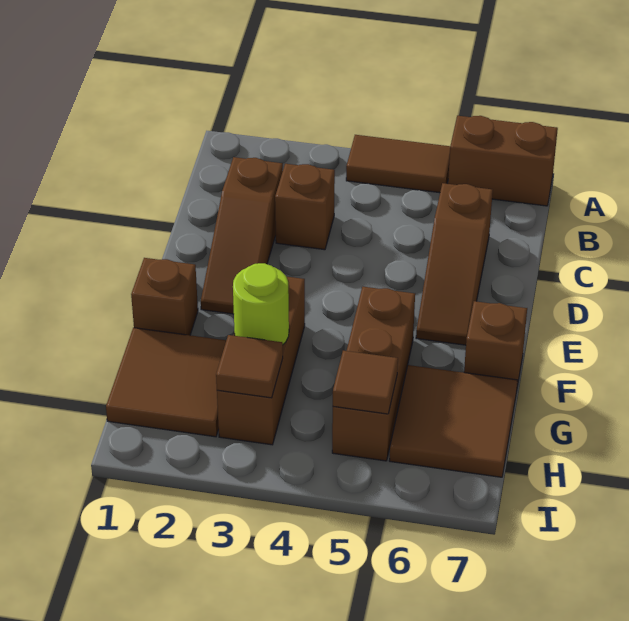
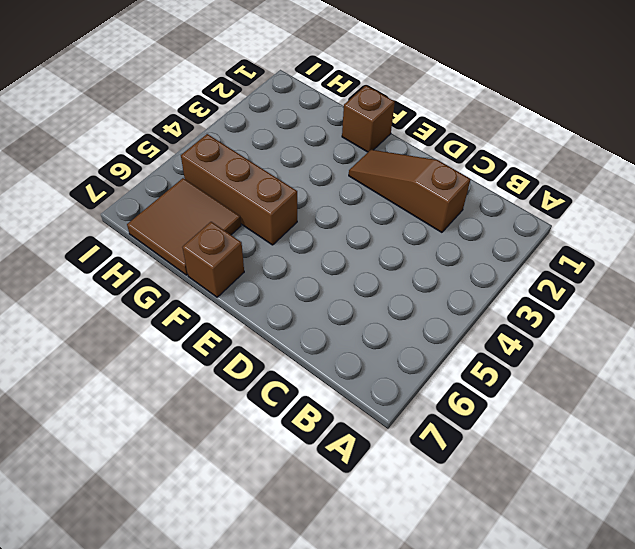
none -> brown 1x2 tile [346,135,450,193]
none -> brown 1x2 brick [448,116,558,206]
none -> brown 1x1 brick [275,164,335,250]

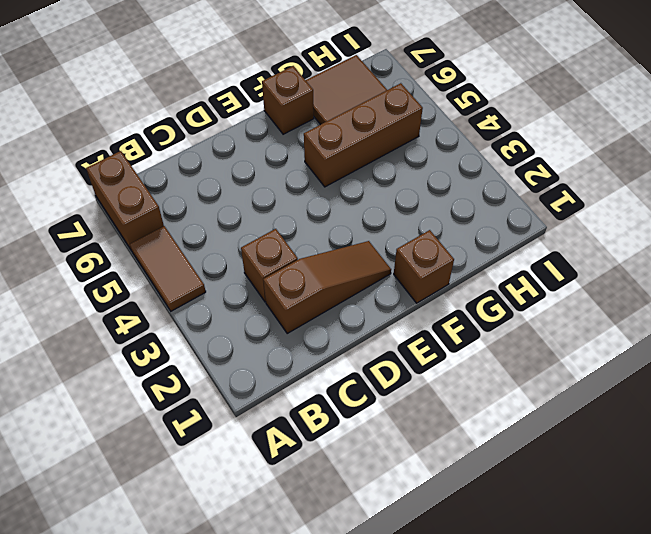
none -> brown 1x3 slope [416,183,493,345]
none -> brown 1x3 brick [217,277,305,445]
none -> brown 2x2 tile [106,328,226,437]

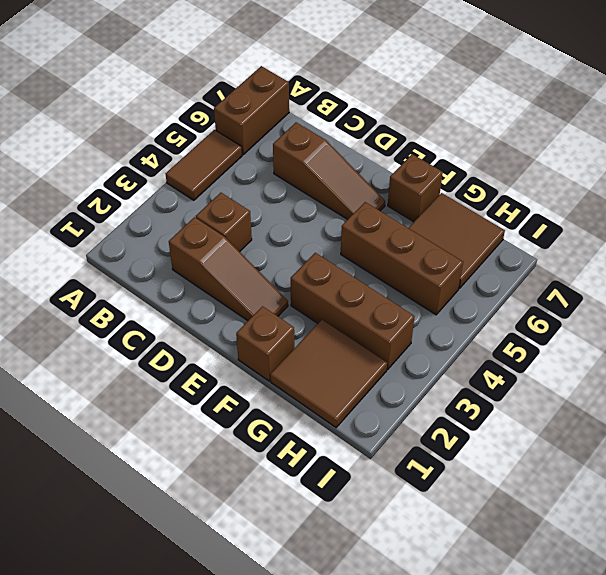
none -> lime 1x1 round brick [233,263,289,344]
none -> brown 1x1 tile [216,335,283,398]
none -> brown 1x1 tile [333,351,398,414]

